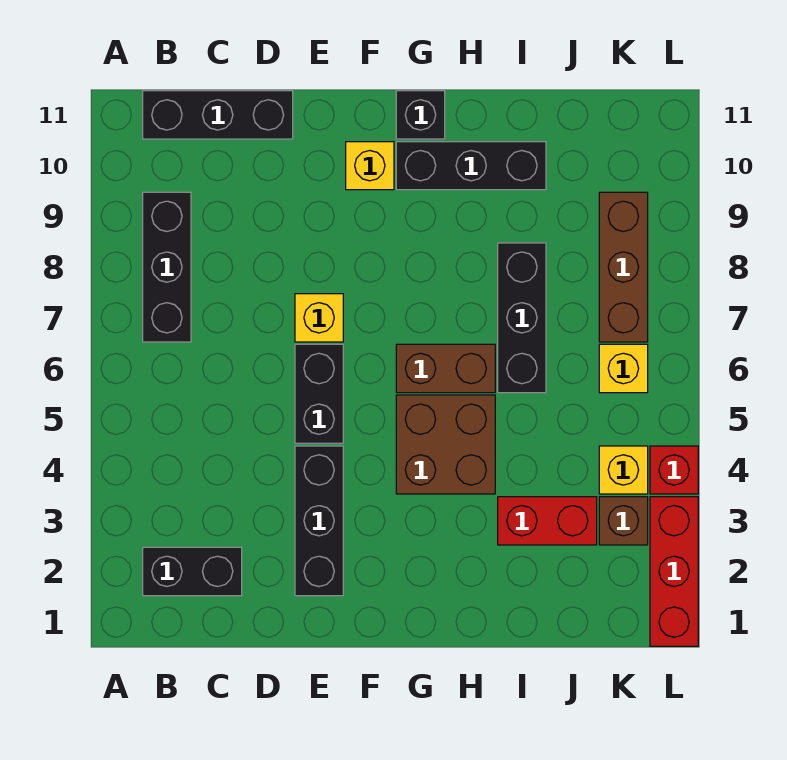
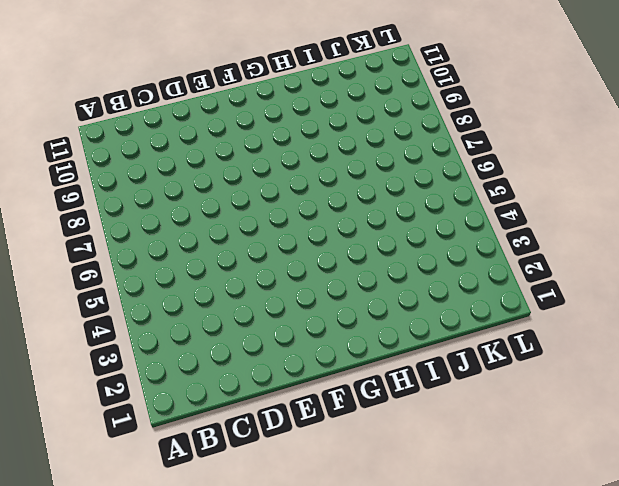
none -> black 1x2 brick [143,547,242,596]
none -> black 1x3 brick [143,192,191,342]
none -> black 1x3 brick [143,91,293,139]

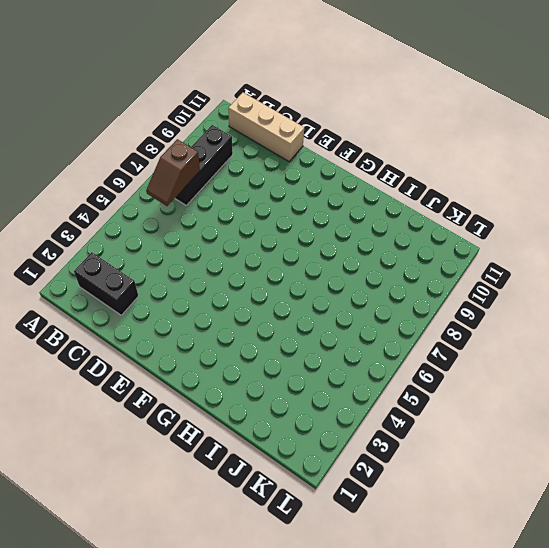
brown 1x2 slope [146,139,200,206] -> none
tan 1x3 brick [228,93,304,162] -> black 1x3 brick [143,91,293,139]
none -> black 1x3 brick [295,446,343,596]
none -> black 1x2 brick [295,344,343,443]
none -> yellow 1x1 brick [295,294,343,342]

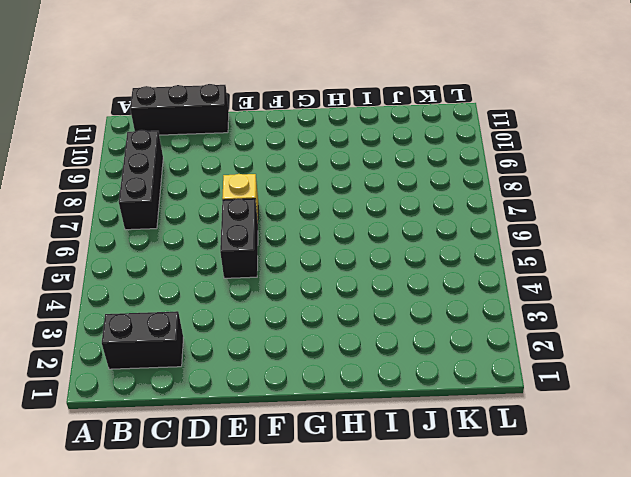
none -> black 1x3 brick [295,446,343,596]
none -> yellow 1x1 brick [346,142,394,190]
none -> brown 2x2 brick [396,395,495,494]

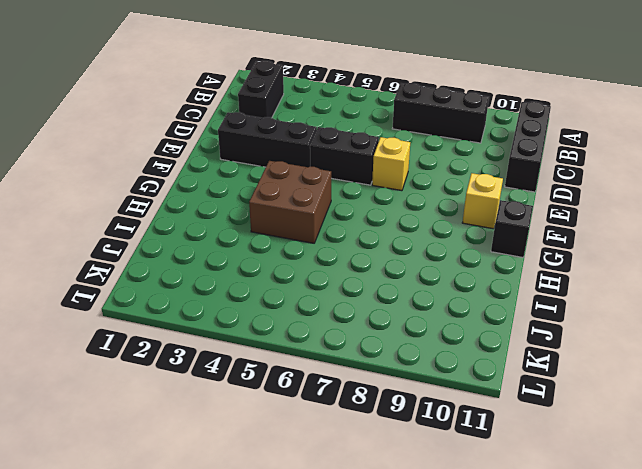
none -> brown 1x2 brick [396,344,495,393]
none -> black 1x3 brick [396,142,546,190]
none -> red 1x2 brick [498,497,597,545]

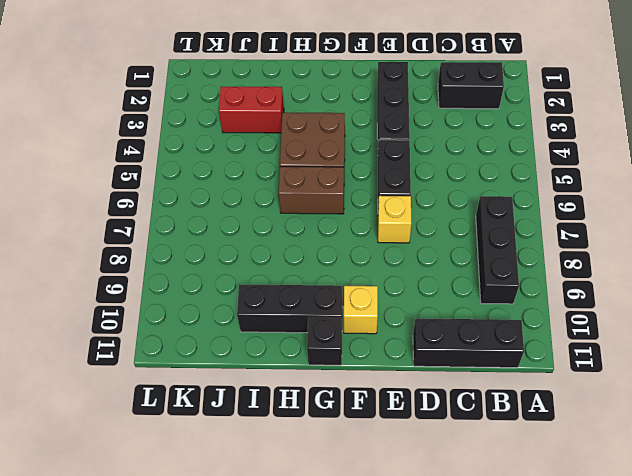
none -> black 1x3 brick [498,243,546,393]
none -> brown 1x1 brick [599,497,648,545]
none -> yellow 1x1 brick [599,446,648,494]

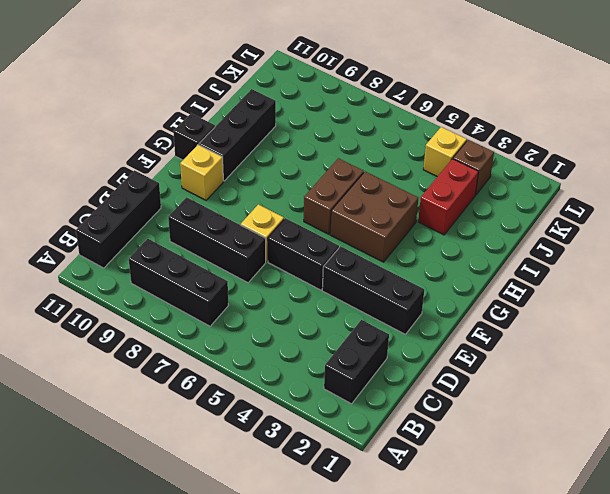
black 1x3 brick [168,197,266,283] -> black 1x3 brick moved to [498,243,546,393]
none -> yellow 1x1 brick [599,344,648,393]
none -> brown 1x3 brick [599,192,648,342]
none -> red 1x3 brick [650,497,698,646]

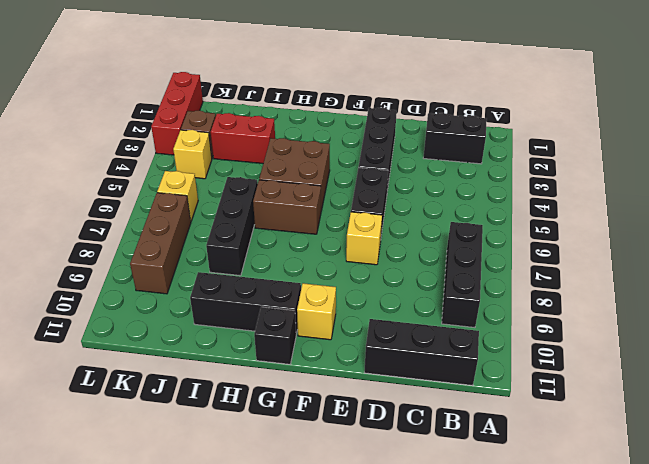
none -> red 1x1 brick [650,446,698,494]

